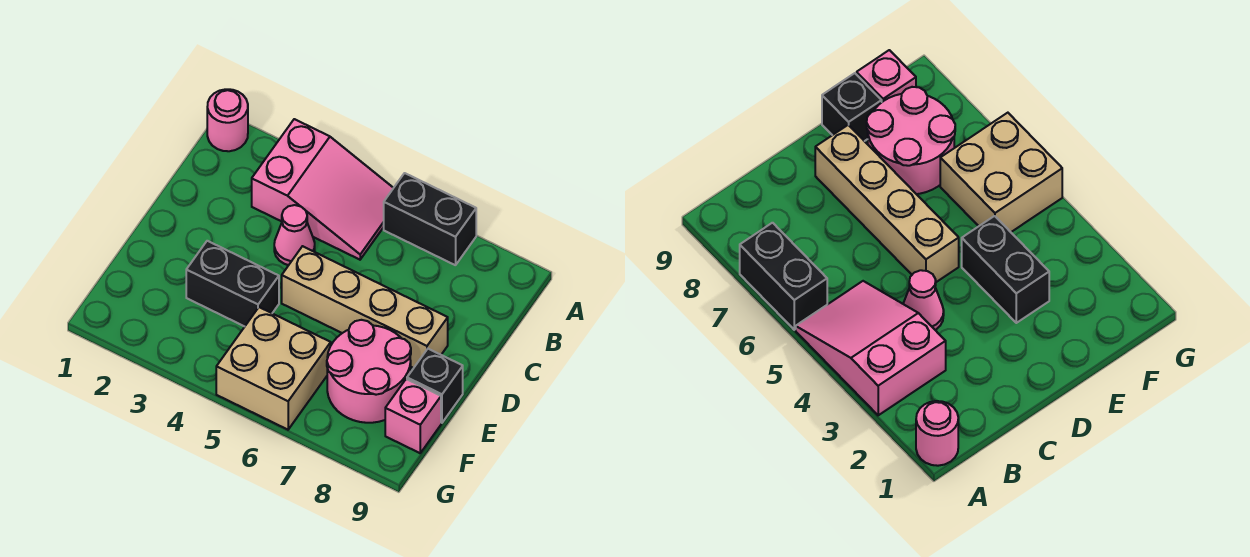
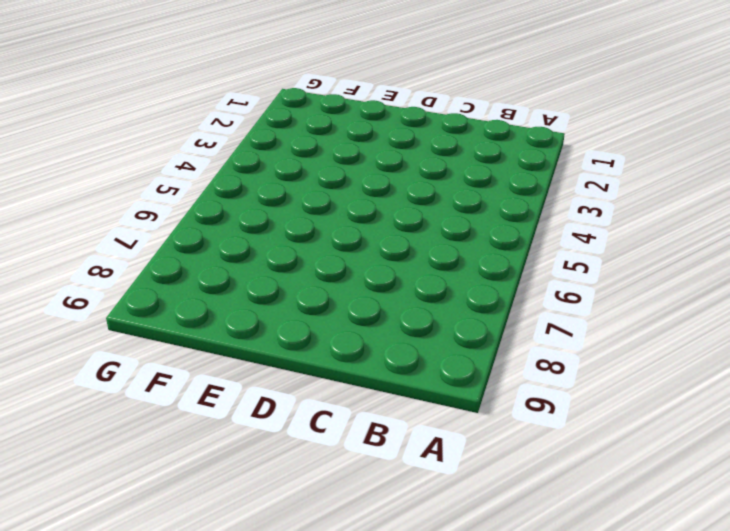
none -> pink 1x1 round brick [207,89,248,151]
none -> pink 2x3 slope [252,119,393,260]

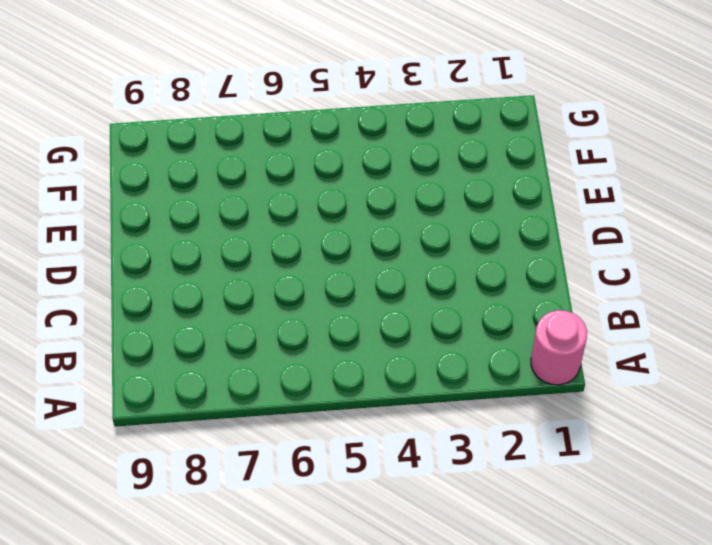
none -> pink 2x3 slope [252,119,393,260]
none -> black 1x2 brick [384,173,476,265]

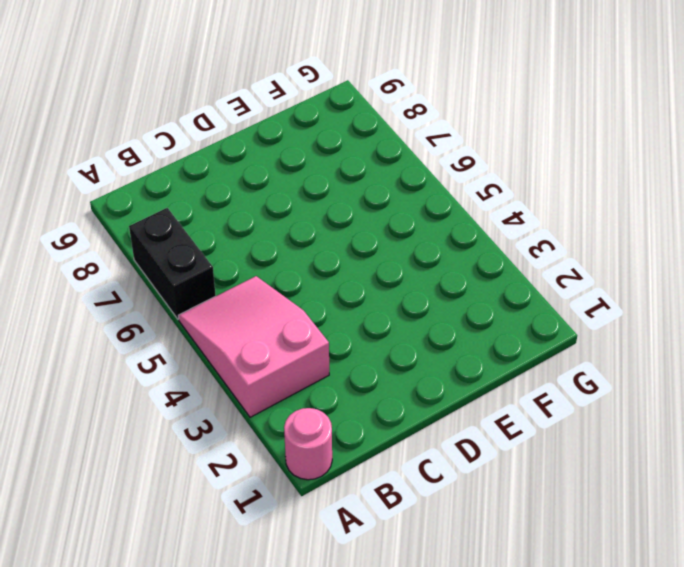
none -> pink 1x1 cone [274,205,315,265]
none -> tan 1x4 brick [282,246,448,368]

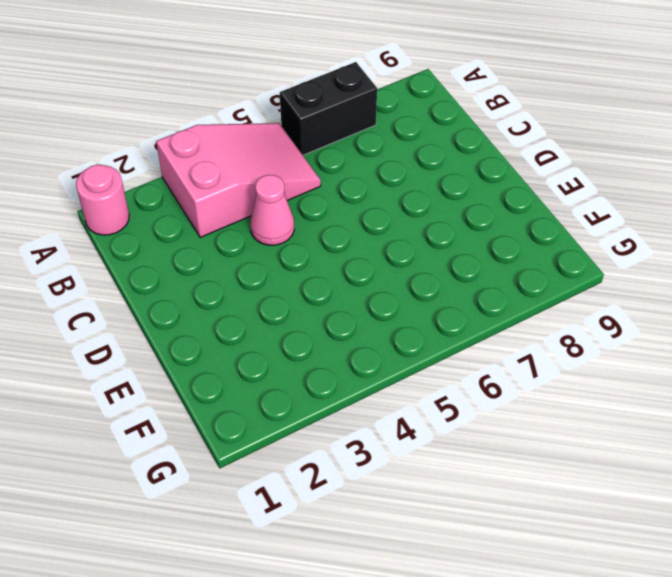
none -> tan 1x4 brick [282,246,448,368]
none -> black 1x2 brick [186,241,279,326]

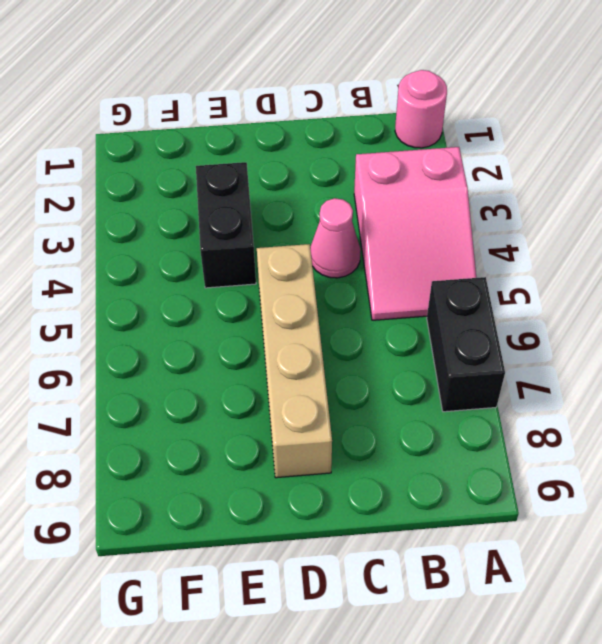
none -> pink 2x2 round brick [327,320,411,423]
none -> black 1x1 brick [407,349,463,423]

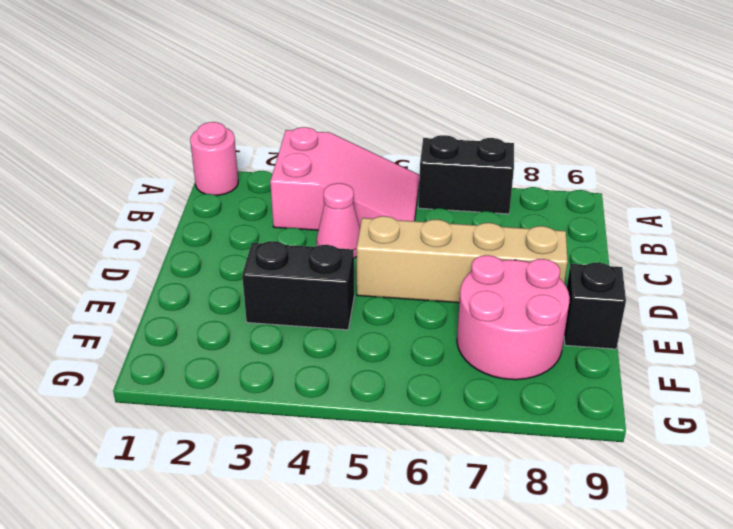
none -> tan 2x2 brick [216,307,331,430]
none -> pink 1x1 brick [385,379,441,453]

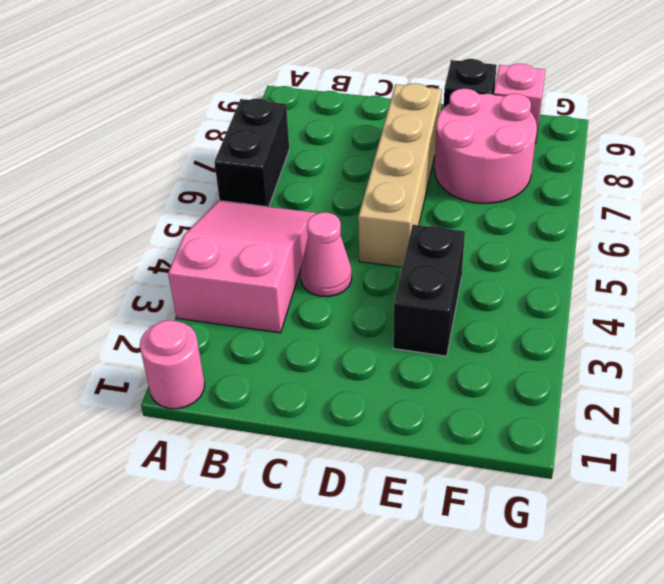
none -> tan 2x2 brick [216,307,331,430]

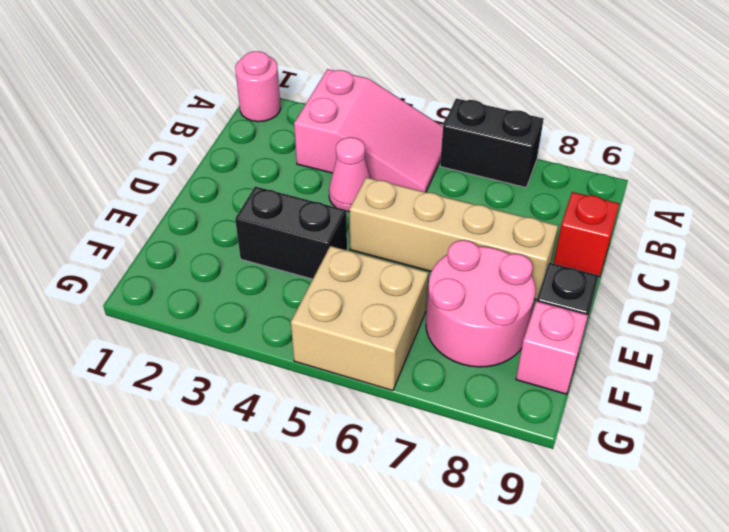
red 1x1 brick [553,192,619,277] -> none

